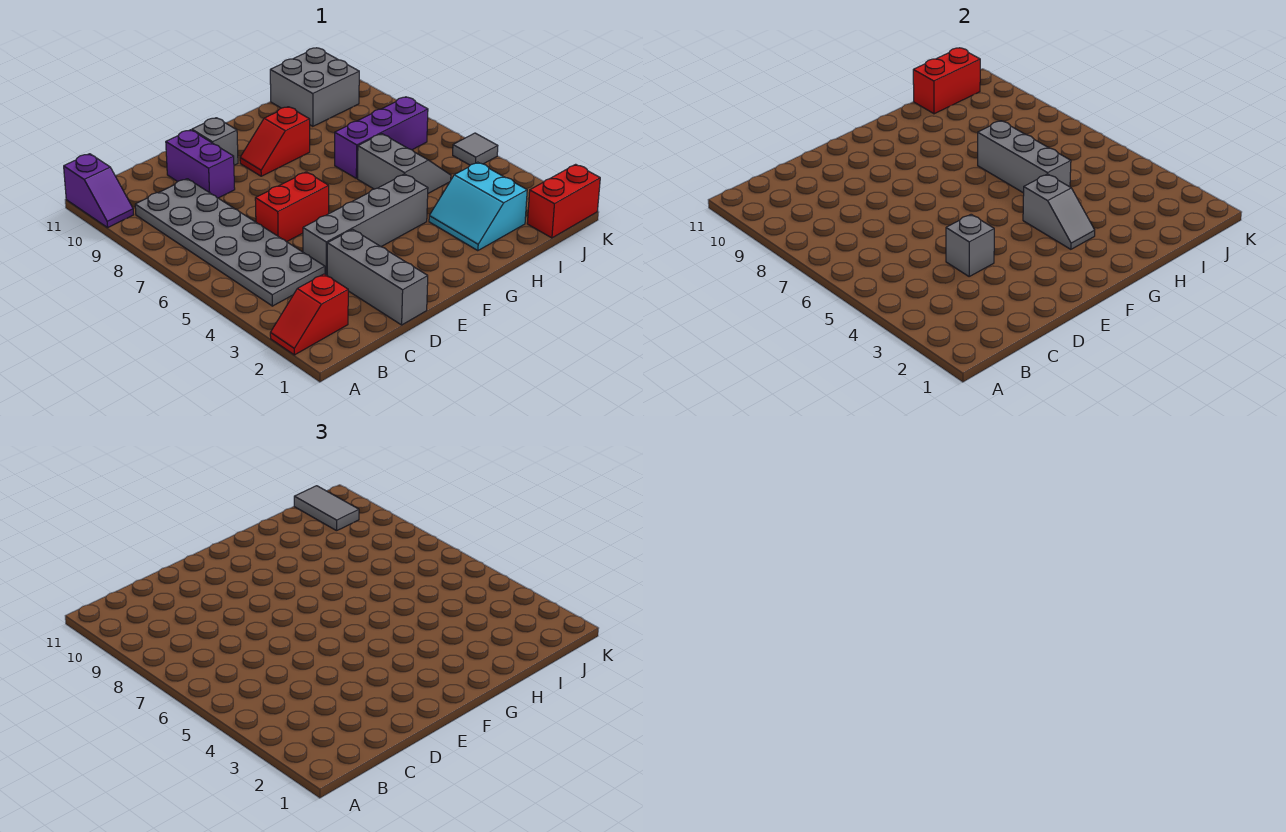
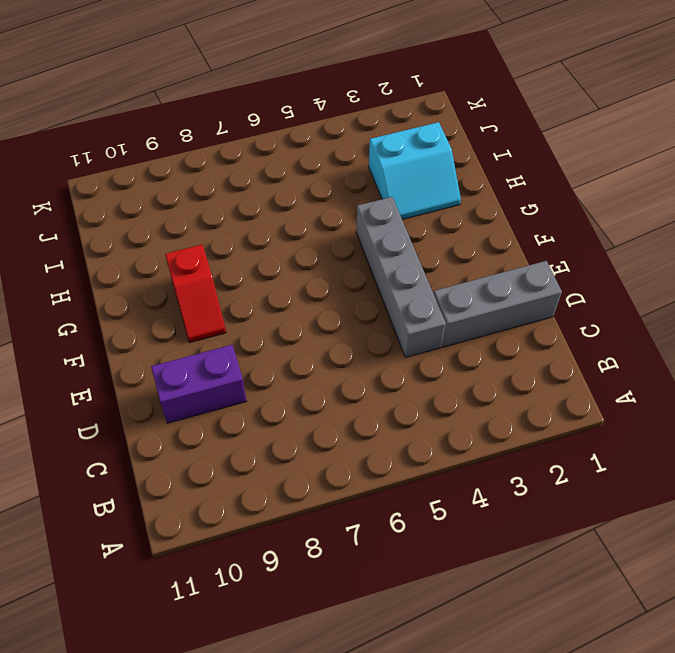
none -> red 1x2 slope [270,274,348,355]
none -> purple 1x2 slope [64,154,134,228]
none -> grey 2x6 plate [135,179,325,306]

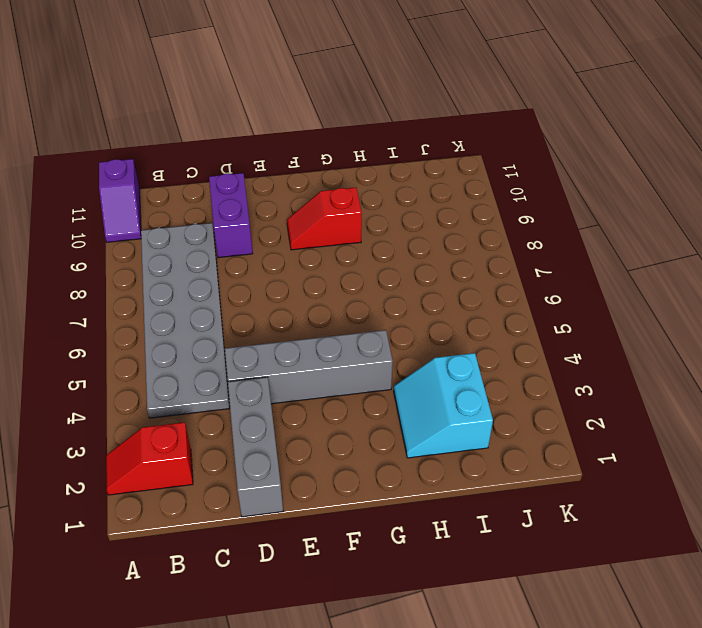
none -> red 1x2 brick [255,172,329,242]
none -> grey 1x1 brick [192,118,238,165]
none -> grey 2x2 slope [358,134,451,193]

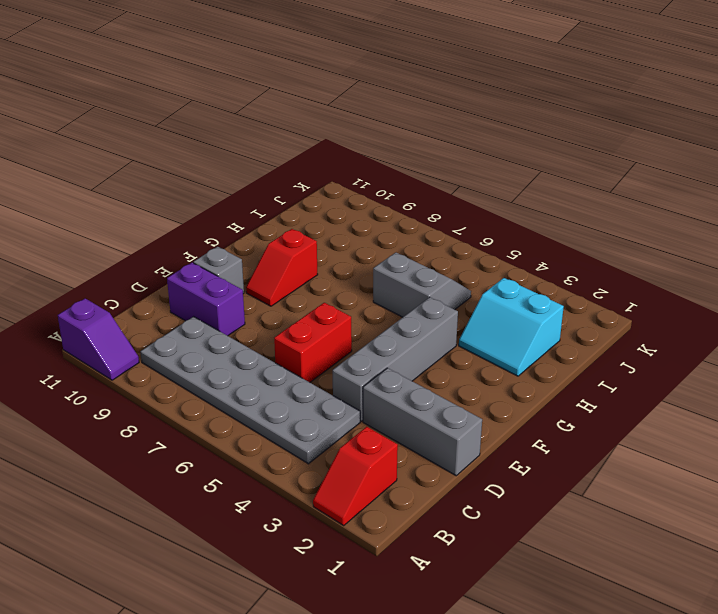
none -> purple 1x3 brick [335,97,428,178]
none -> grey 2x2 brick [270,48,359,126]
none -> red 1x2 brick [527,164,600,238]

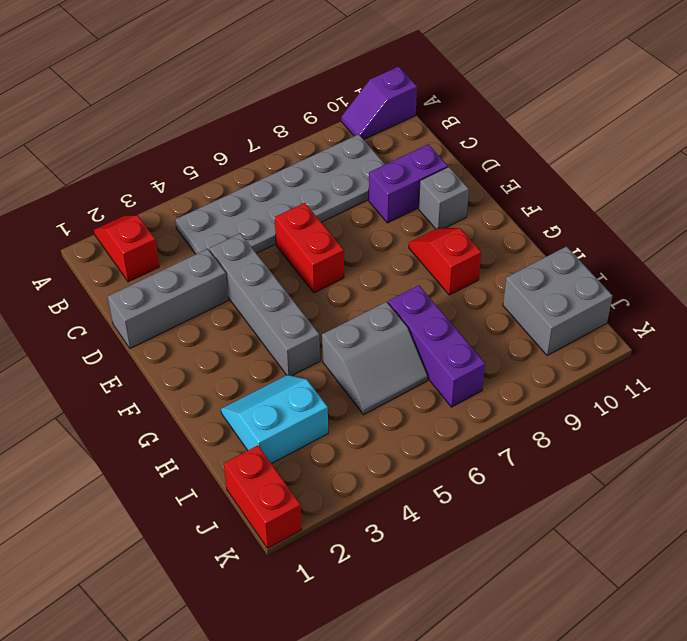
none -> grey 1x1 tile [453,133,498,165]
none -> grey 1x1 brick [946,214,994,276]
none -> grey 1x2 slope [1023,174,1095,249]

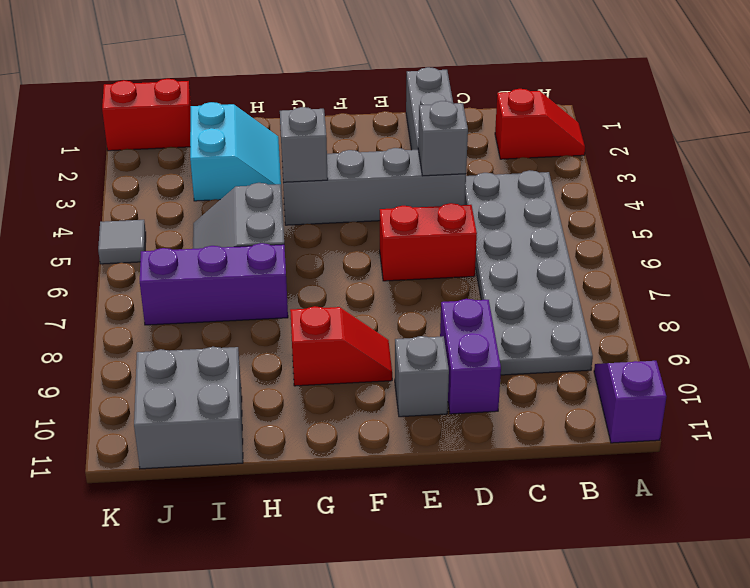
none -> grey 1x3 brick [978,121,1071,193]
none -> red 1x2 brick [913,48,980,114]
none -> grey 1x2 tile [294,486,359,531]

